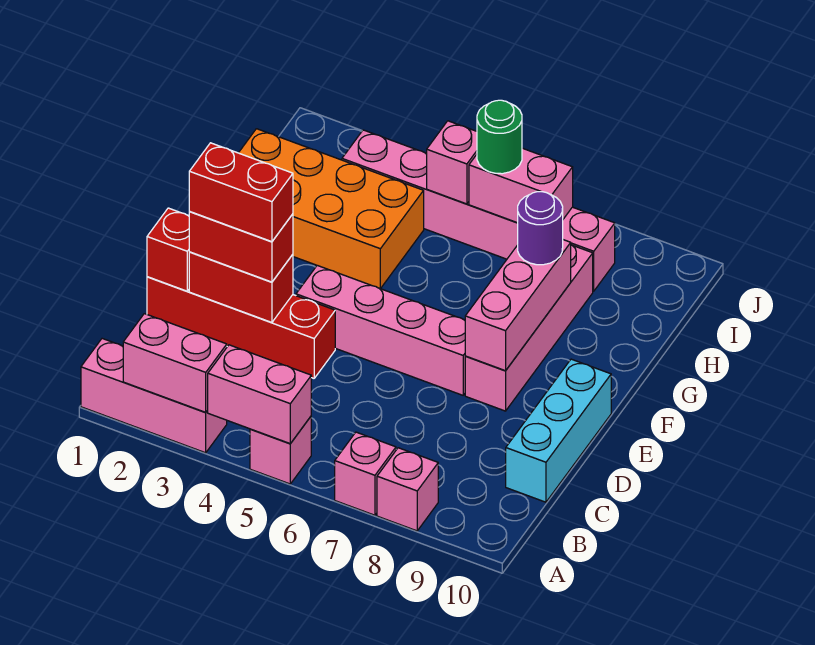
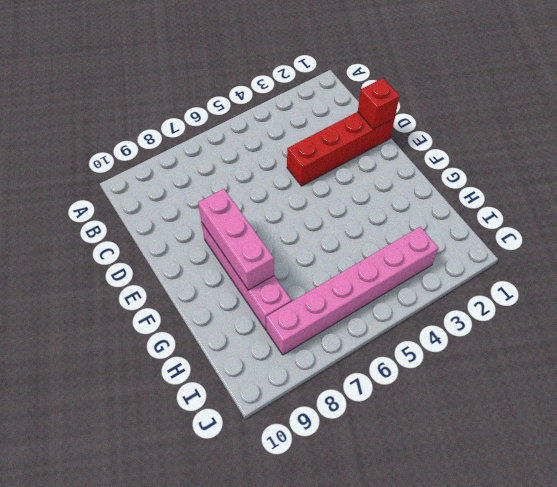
none -> pink 1x3 brick [81,339,227,453]
none -> pink 1x1 brick [250,417,311,484]
none -> pink 1x1 brick [335,432,396,515]

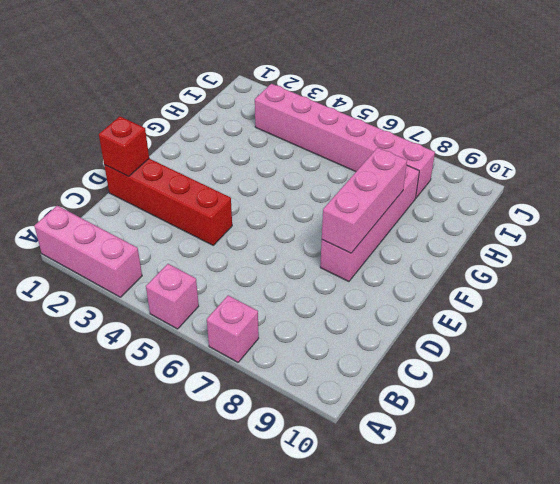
none -> pink 1x1 brick [377,448,438,531]
none -> cyan 1x3 brick [506,359,611,502]
none -> pink 1x4 brick [296,265,465,395]

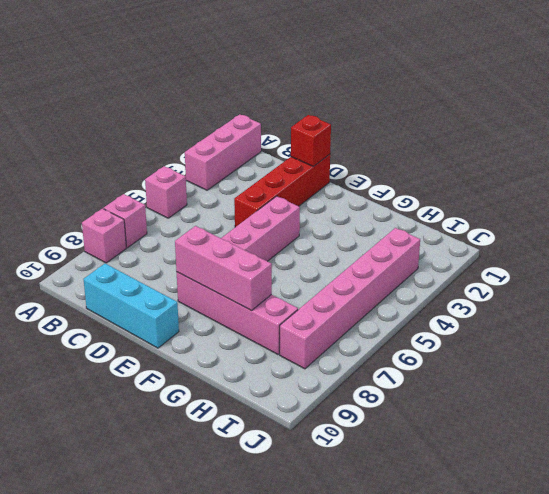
none -> orange 2x4 brick [239,129,424,289]
none -> pink 1x2 brick [123,314,227,412]
none -> pink 1x2 brick [207,345,311,444]

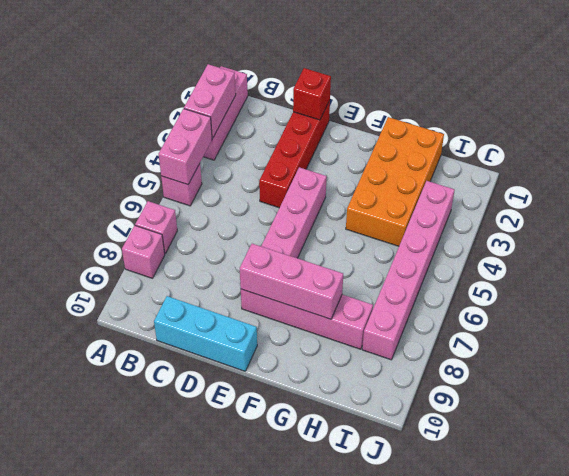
none -> red 1x2 brick [189,252,293,322]
none -> pink 1x1 brick [427,121,477,204]
none -> pink 1x2 brick [469,148,573,223]

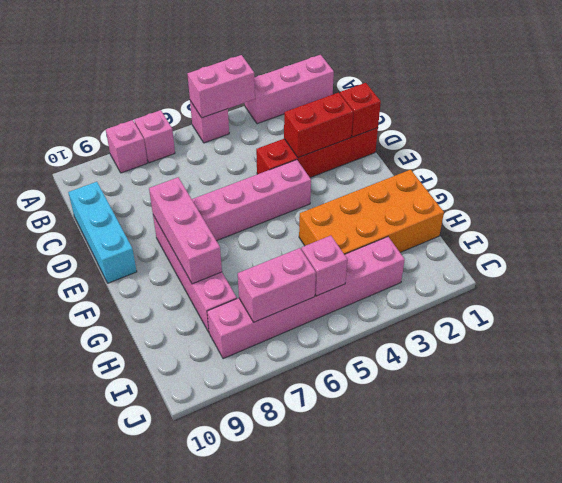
none -> pink 1x2 brick [123,314,227,412]
none -> red 1x2 brick [189,212,293,282]
none -> purple 1x1 round brick [518,192,563,265]

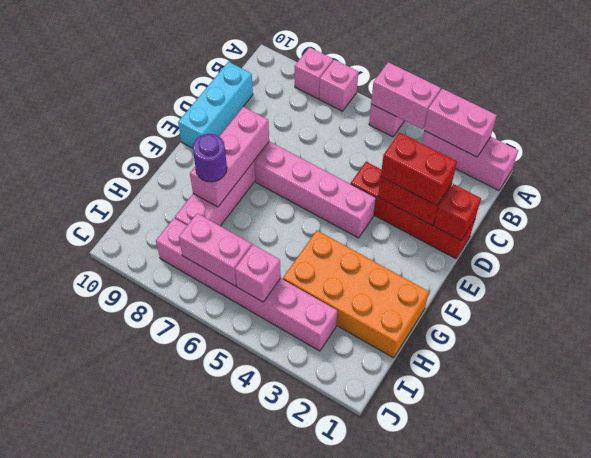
none -> green 1x1 round brick [477,100,522,174]
none -> red 1x2 brick [189,143,293,242]

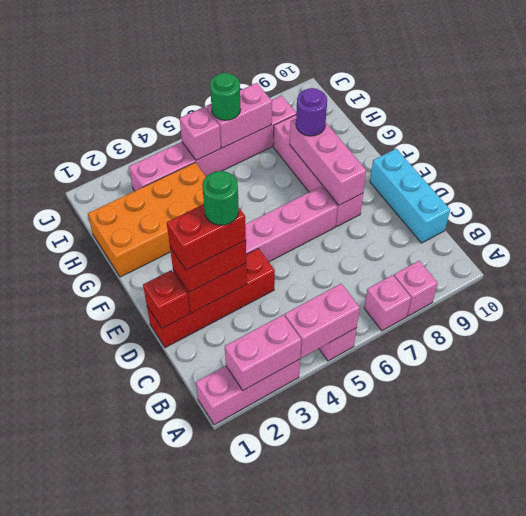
green 1x1 round brick [202,171,239,225] -> none

